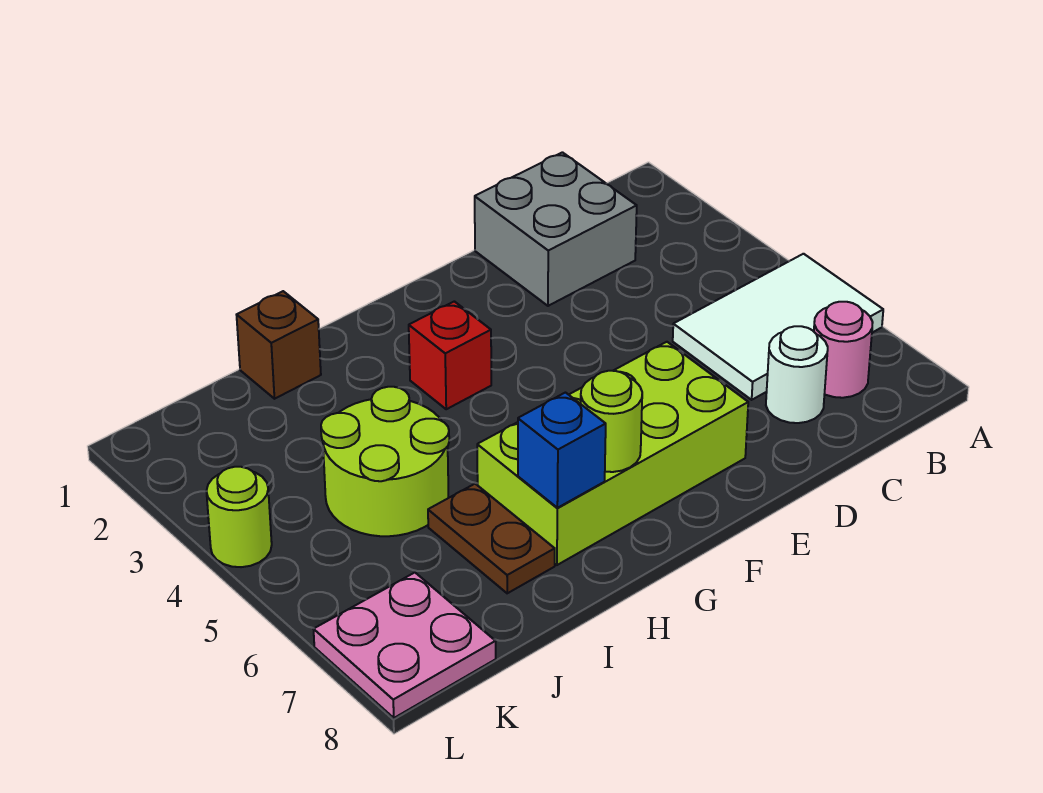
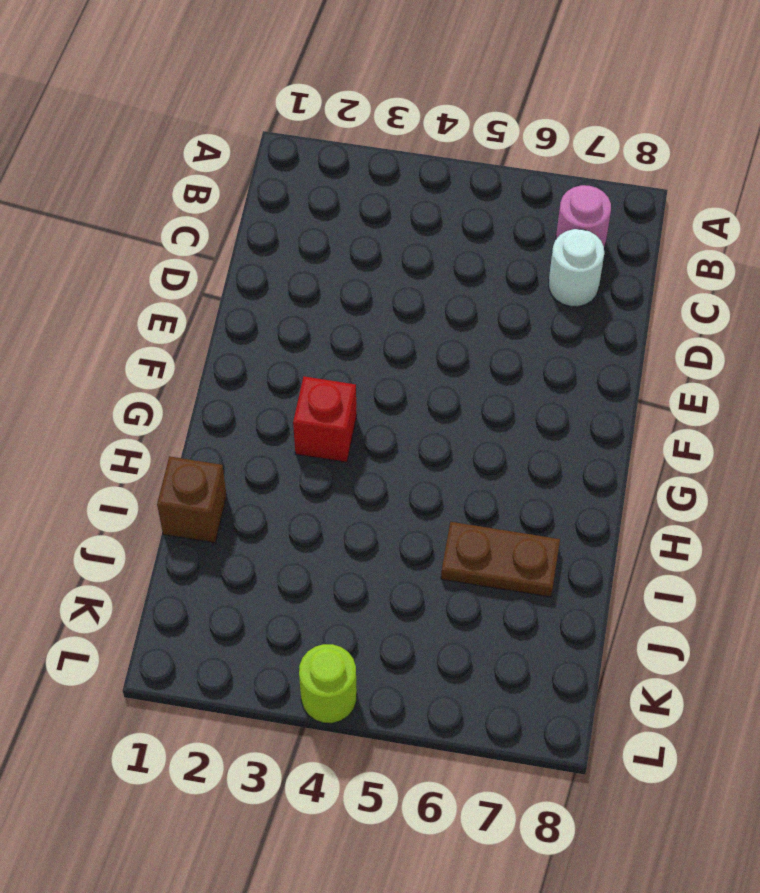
none -> white 2x3 tile [673,254,883,400]
none -> grey 2x2 brick [475,152,637,306]
none -> lime 2x4 brick [477,342,748,565]

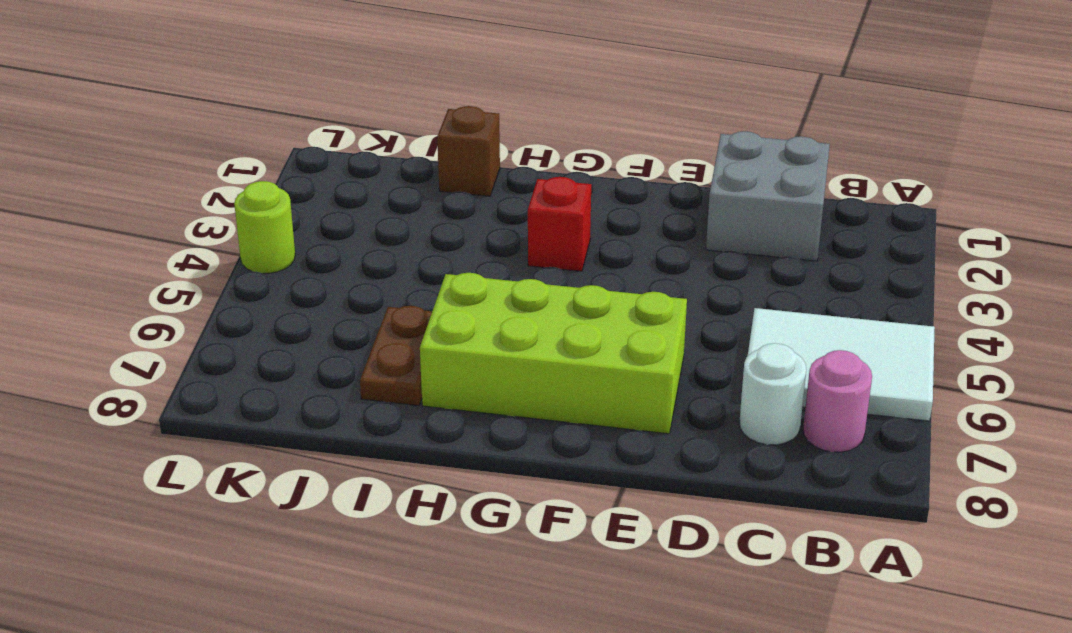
none -> lime 2x2 round brick [321,387,449,536]
none -> pink 2x2 plate [314,573,496,718]
none -> lime 1x1 round brick [581,371,642,472]

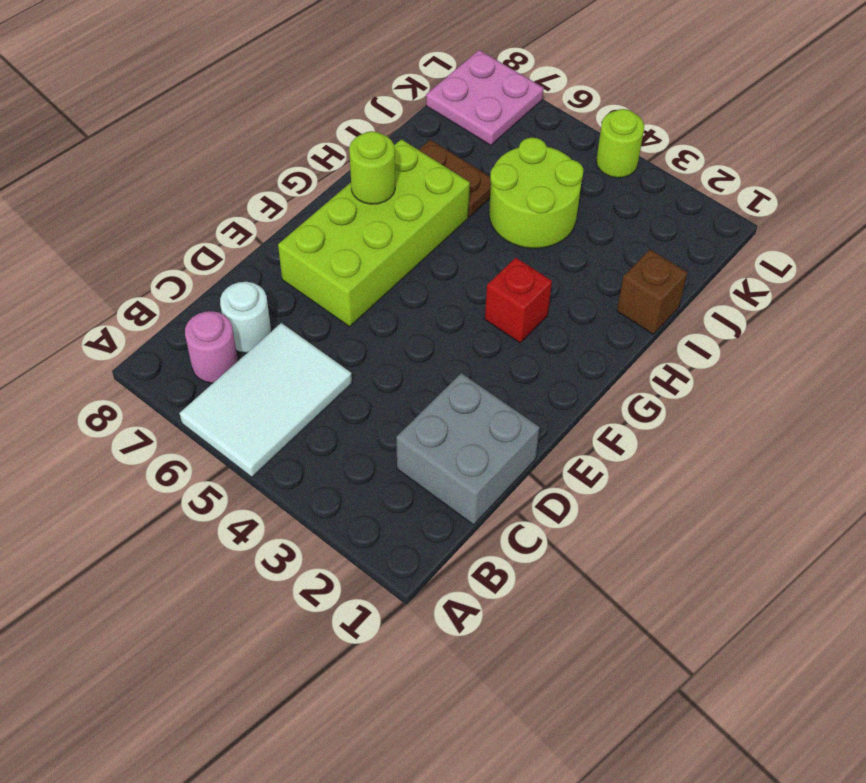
none -> blue 1x1 brick [518,393,606,508]

